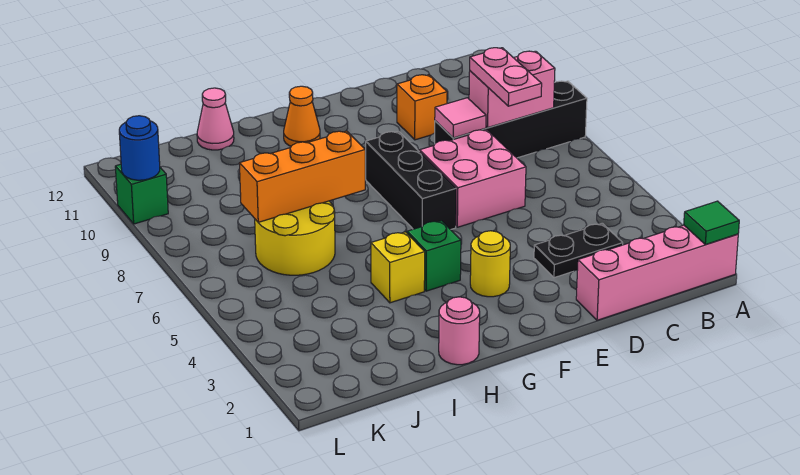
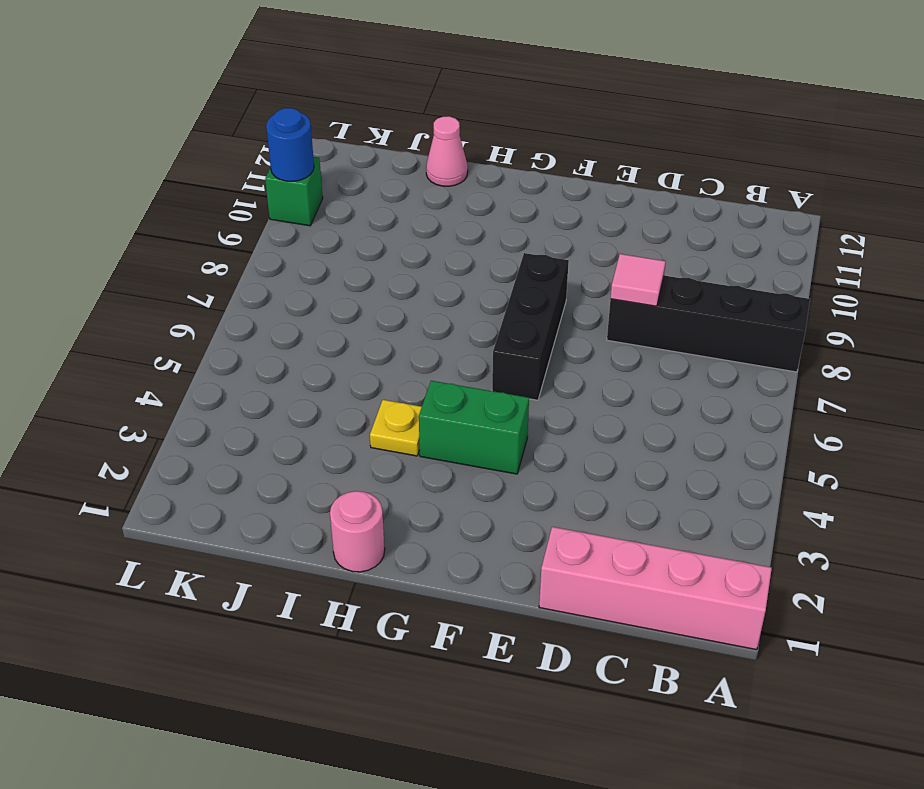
green 1x2 brick [419,381,529,474] -> green 1x1 brick [407,221,461,291]
yellow 1x1 plate [370,400,422,456] -> yellow 1x1 brick [371,232,425,303]
none -> black 1x2 plate [534,223,623,278]
none -> pink 2x2 brick [419,130,526,227]
none -> orange 1x1 brick [397,75,447,140]

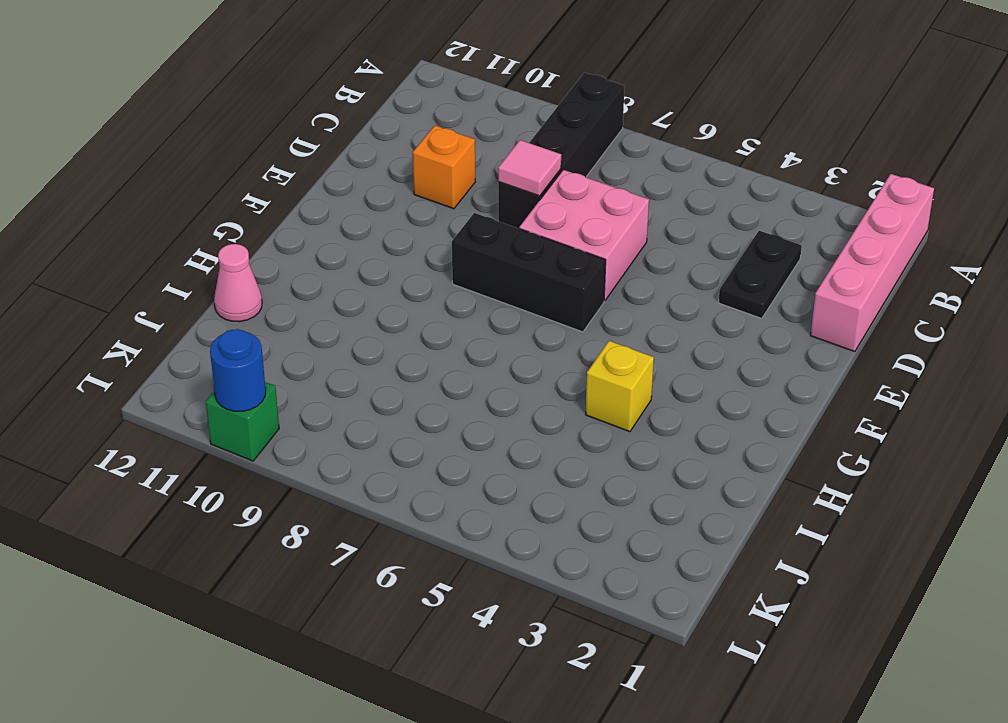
none -> yellow 1x1 round brick [470,231,510,297]
none -> green 1x1 brick [407,221,461,291]
none -> orange 1x1 cone [284,86,320,146]

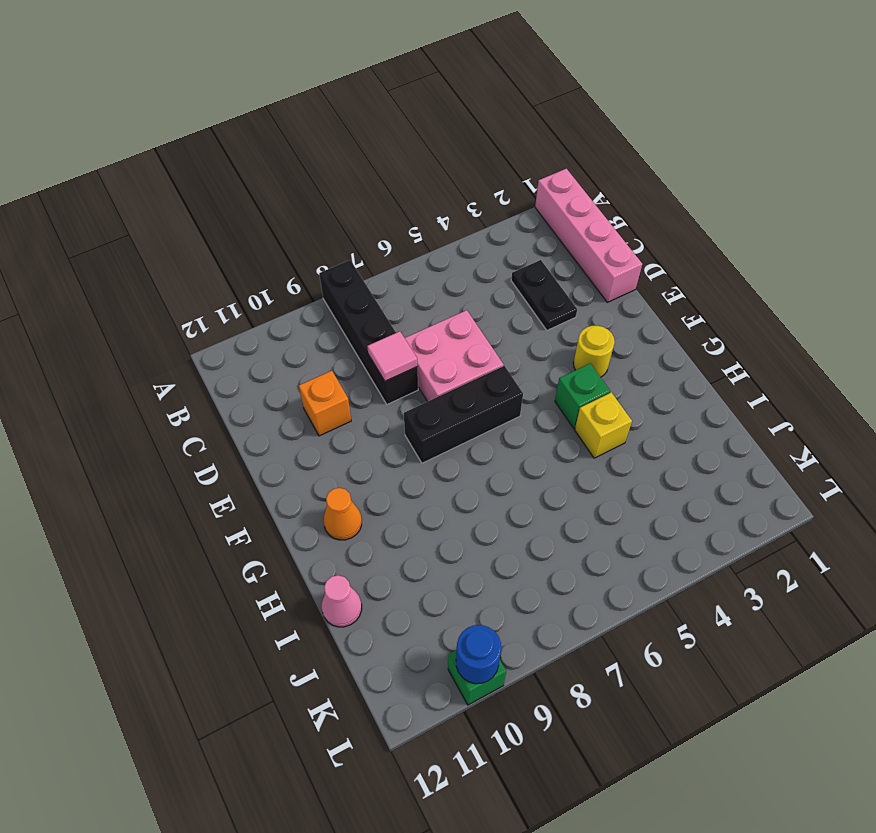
none -> pink 1x1 round brick [439,297,480,365]
none -> yellow 2x2 round brick [255,201,335,275]
none -> green 1x1 tile [684,201,739,245]

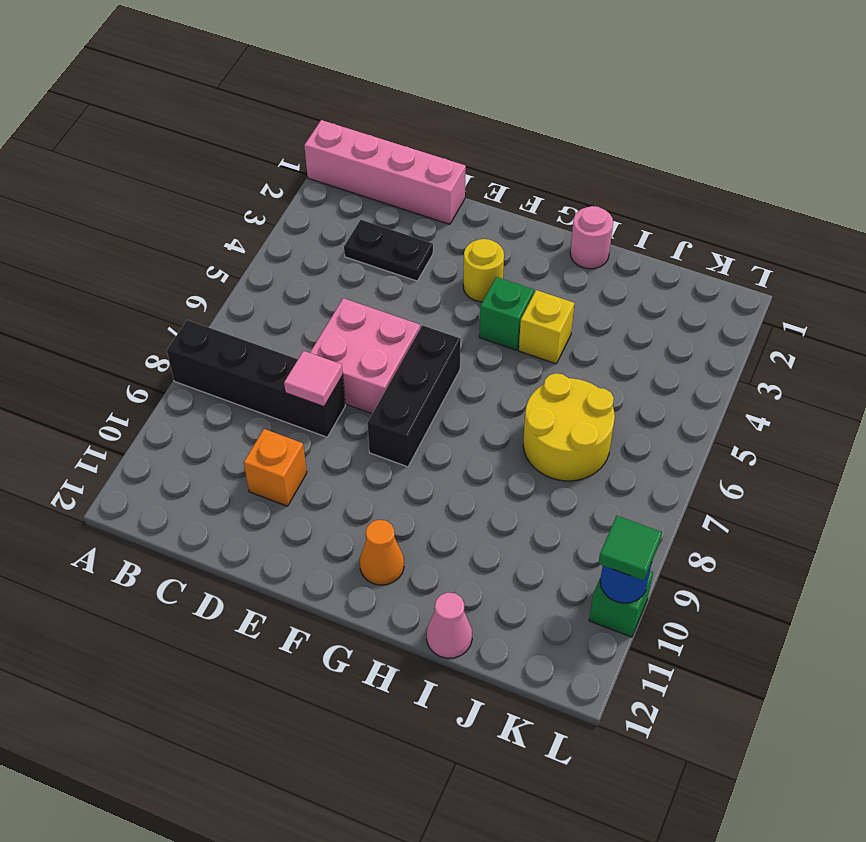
green 1x1 tile [598,516,662,581] -> green 1x1 tile moved to [684,201,739,245]
none -> pink 1x2 brick [469,51,555,127]
none -> orange 1x3 brick [239,131,365,222]
none -> pink 1x2 plate [470,48,542,106]

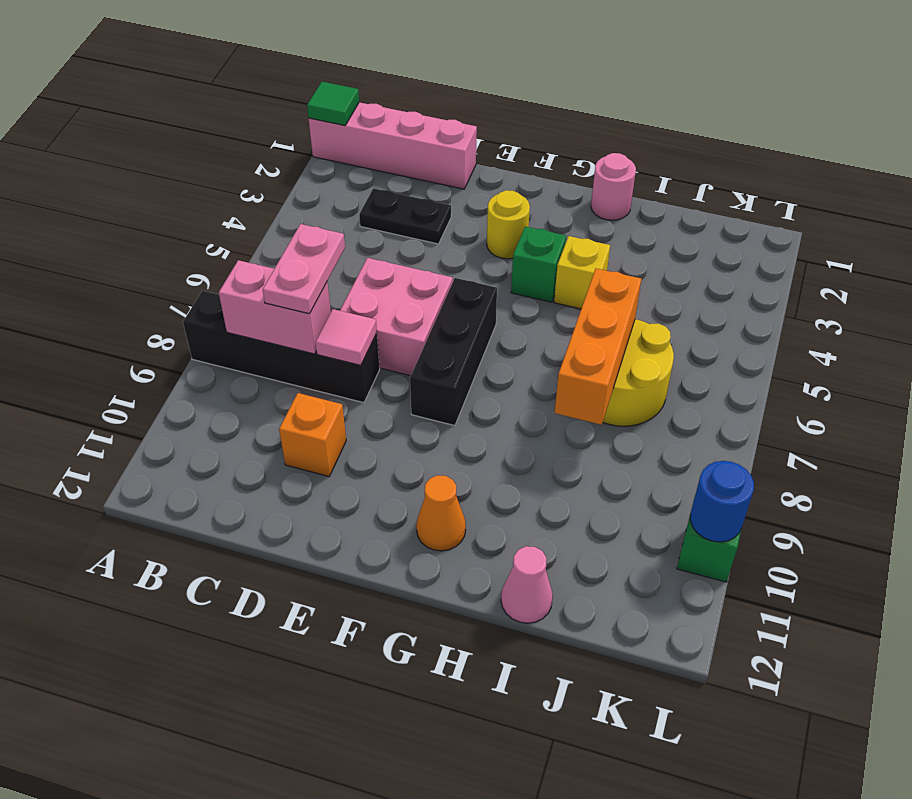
orange 1x3 brick [555,268,641,425] -> orange 1x3 brick turned to [239,131,365,222]

